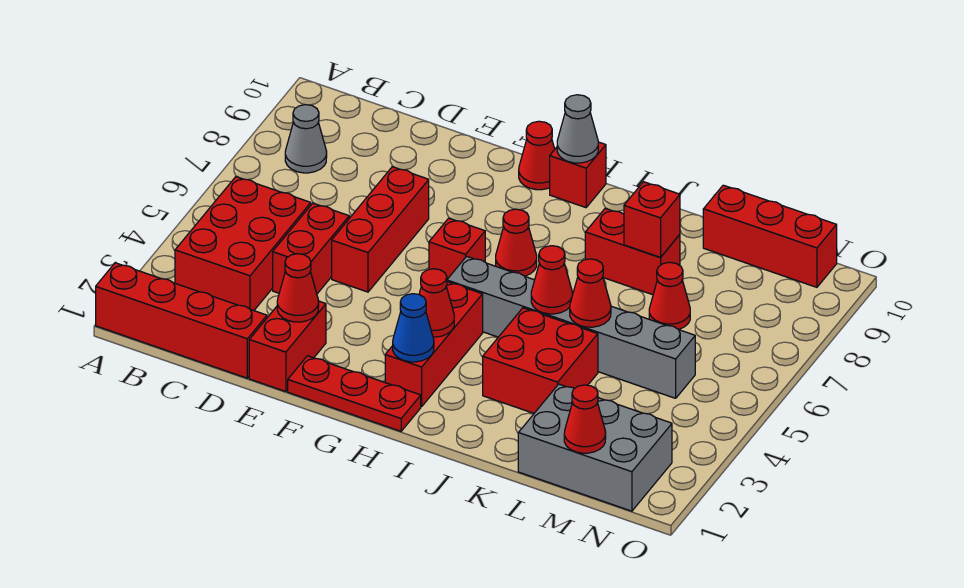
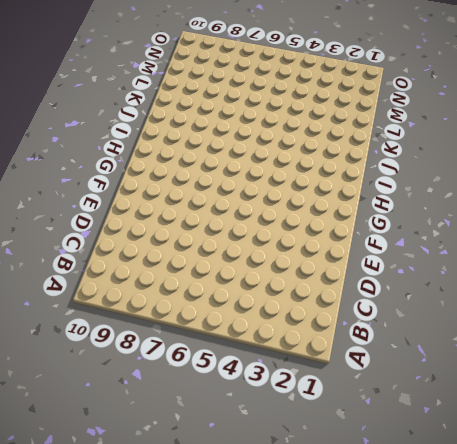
none -> red 1x4 brick [96,263,267,378]
none -> red 2x3 brick [175,177,311,311]
none -> grey 1x1 cone [285,105,327,173]

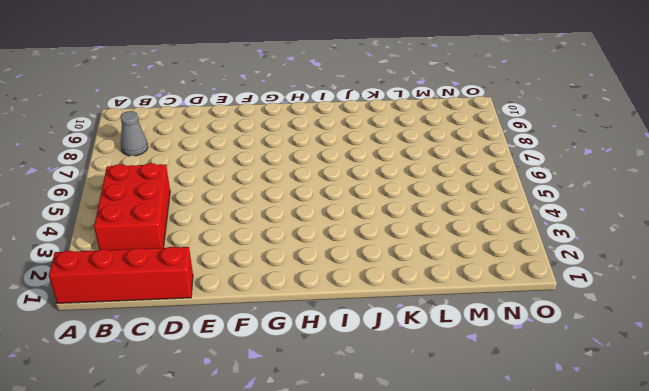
none -> red 1x2 brick [273,203,349,294]
none -> red 1x2 brick [249,301,326,392]
none -> red 1x3 brick [332,167,429,292]

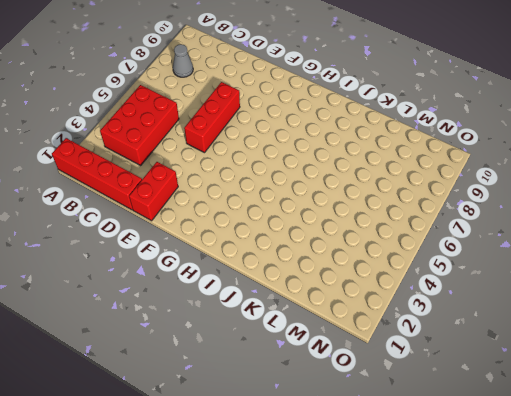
none -> red 1x2 brick [273,203,349,294]
none -> red 1x3 plate [288,356,421,431]
none -> red 1x1 brick [429,218,485,279]

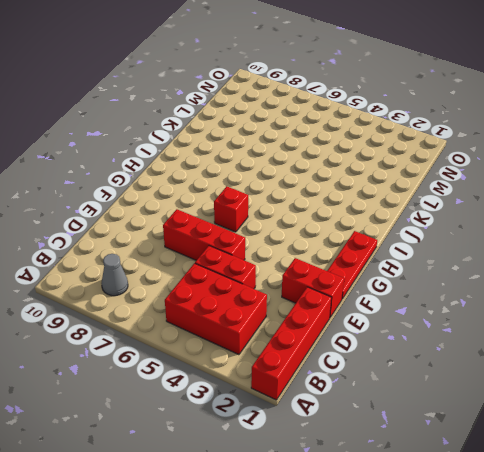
none -> red 1x1 cone [519,121,555,190]
none -> red 1x3 brick [385,282,483,406]
none -> grey 1x6 brick [447,256,695,398]

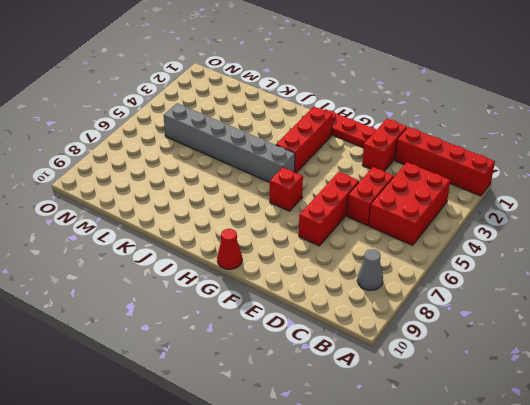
none -> red 1x1 cone [496,209,537,276]
none -> red 1x1 brick [550,142,606,208]
none -> red 2x2 brick [483,308,598,413]

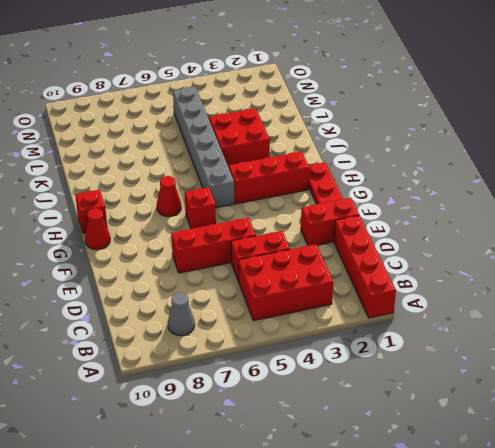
none -> red 1x2 brick [585,208,680,295]
none -> grey 2x3 brick [518,384,672,511]
none -> red 1x1 cone [649,262,690,330]

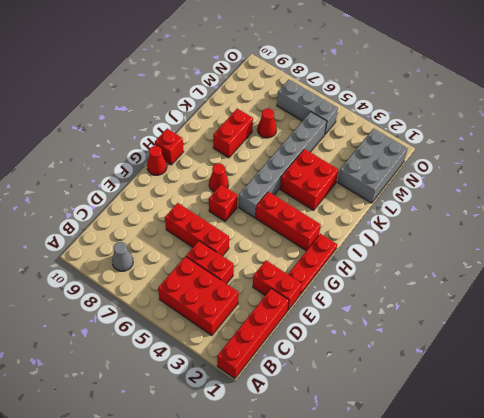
grey 1x3 brick [277,80,338,134] -> none
none -> red 1x3 brick [703,185,837,287]
none -> red 1x1 cone [277,254,319,322]
none -> blue 1x1 cone [393,294,434,362]

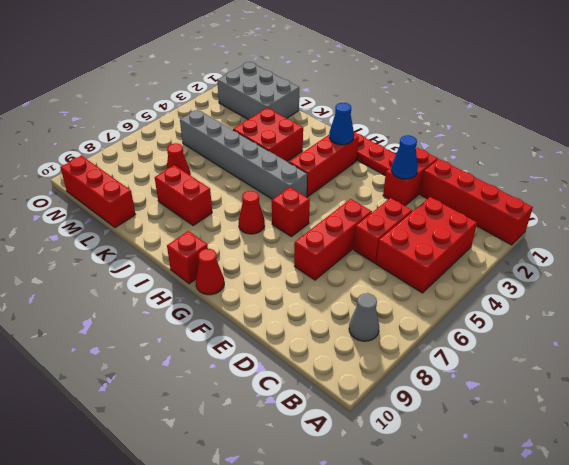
blue 1x1 cone [391,135,418,179] -> red 1x1 cone [277,254,319,322]
none -> red 1x1 cone [419,269,454,337]
none -> grey 1x1 cone [557,95,598,163]
none -> red 1x1 cone [531,246,572,314]

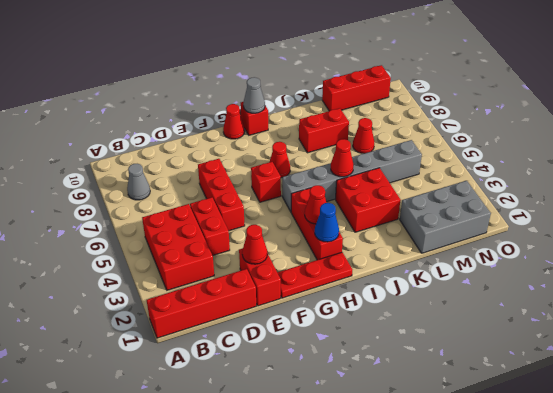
none -> red 1x1 cone [570,259,611,327]
none -> red 1x1 brick [624,182,680,257]
none -> red 1x1 cone [564,385,606,453]

